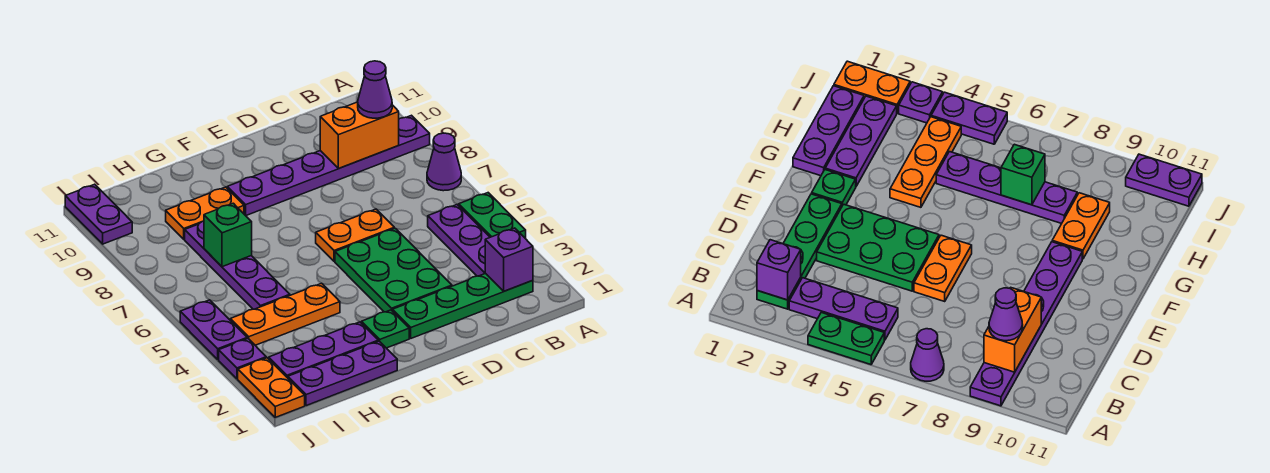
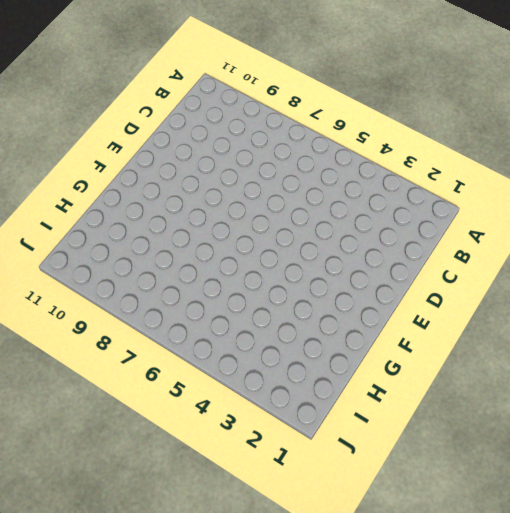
none -> green 1x2 plate [459,193,526,239]
none -> purple 1x1 cone [427,133,461,191]
none -> purple 1x6 plate [227,115,430,216]

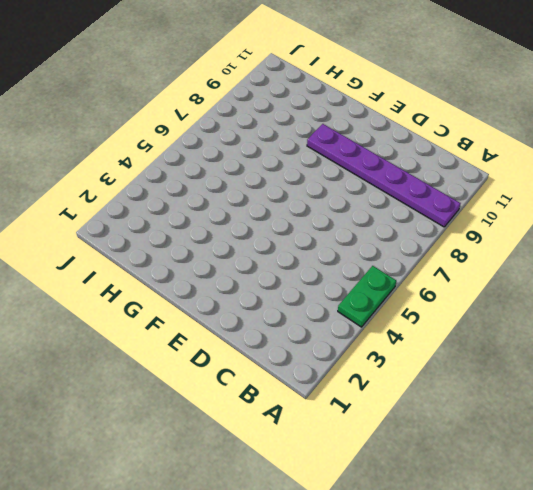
none -> purple 1x1 cone [427,133,461,191]
none -> green 1x4 plate [392,273,533,338]
none -> purple 1x3 plate [428,205,490,276]

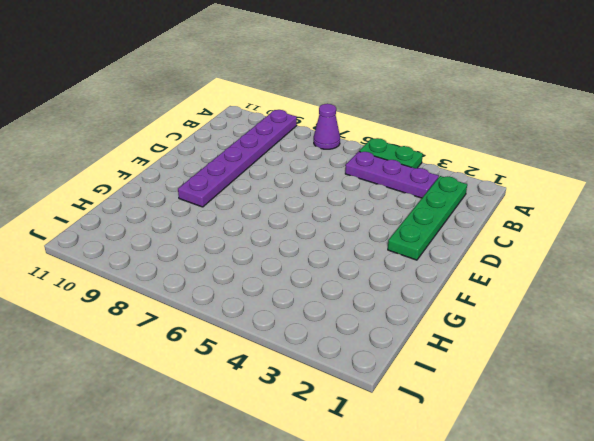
none -> green 2x3 plate [335,228,452,312]
none -> orange 1x2 plate [316,209,394,261]
none -> green 1x1 plate [362,310,409,348]

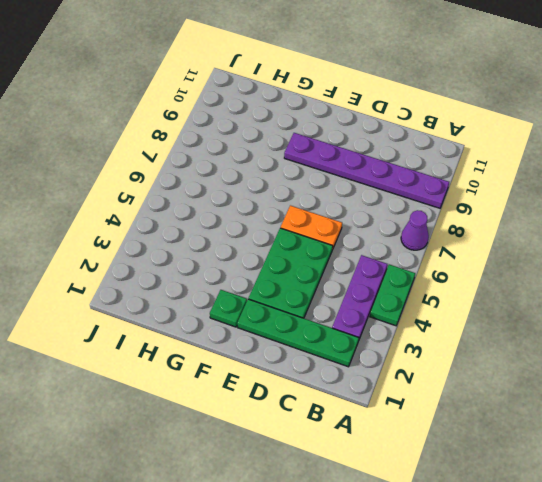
none -> purple 1x3 plate [288,341,397,406]
none -> purple 1x3 plate [269,322,378,378]
none -> orange 1x3 plate [230,283,340,345]

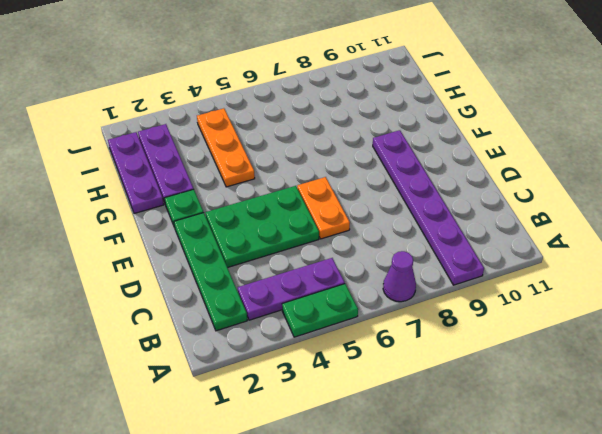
none -> orange 1x2 plate [166,187,244,239]
none -> purple 1x4 plate [185,221,290,309]
none -> orange 1x2 plate [238,358,305,417]

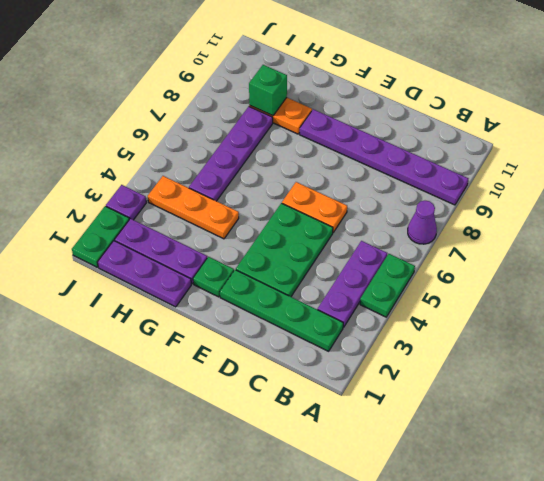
green 1x1 brick [249,65,287,116] -> green 1x1 brick moved to [204,203,252,267]
green 1x2 plate [72,206,129,267] -> orange 1x2 plate [238,358,305,417]
none -> purple 1x2 plate [180,300,247,360]
none -> purple 1x2 plate [65,184,132,244]
none -> purple 1x1 brick [485,228,533,291]

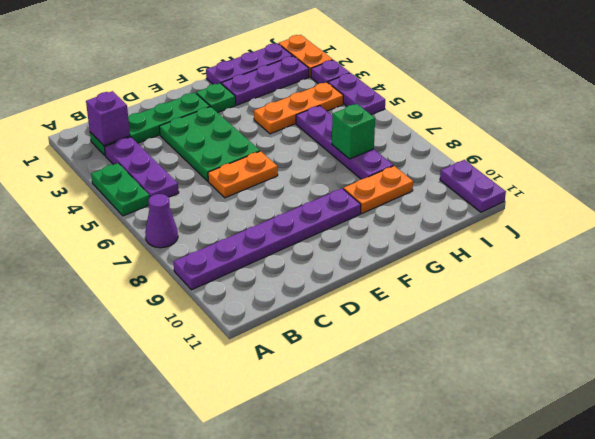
none -> orange 1x2 brick [320,102,399,168]
none -> purple 1x1 cone [358,61,392,118]

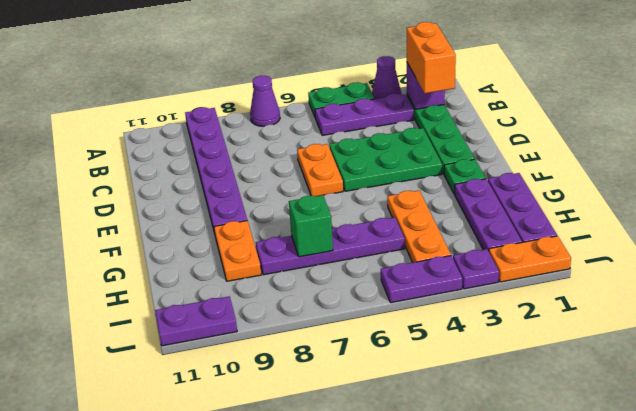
purple 1x1 cone [372,56,401,99] -> purple 1x1 cone moved to [358,61,392,118]
orange 1x2 brick [407,22,456,93] -> orange 1x2 brick moved to [320,102,399,168]

